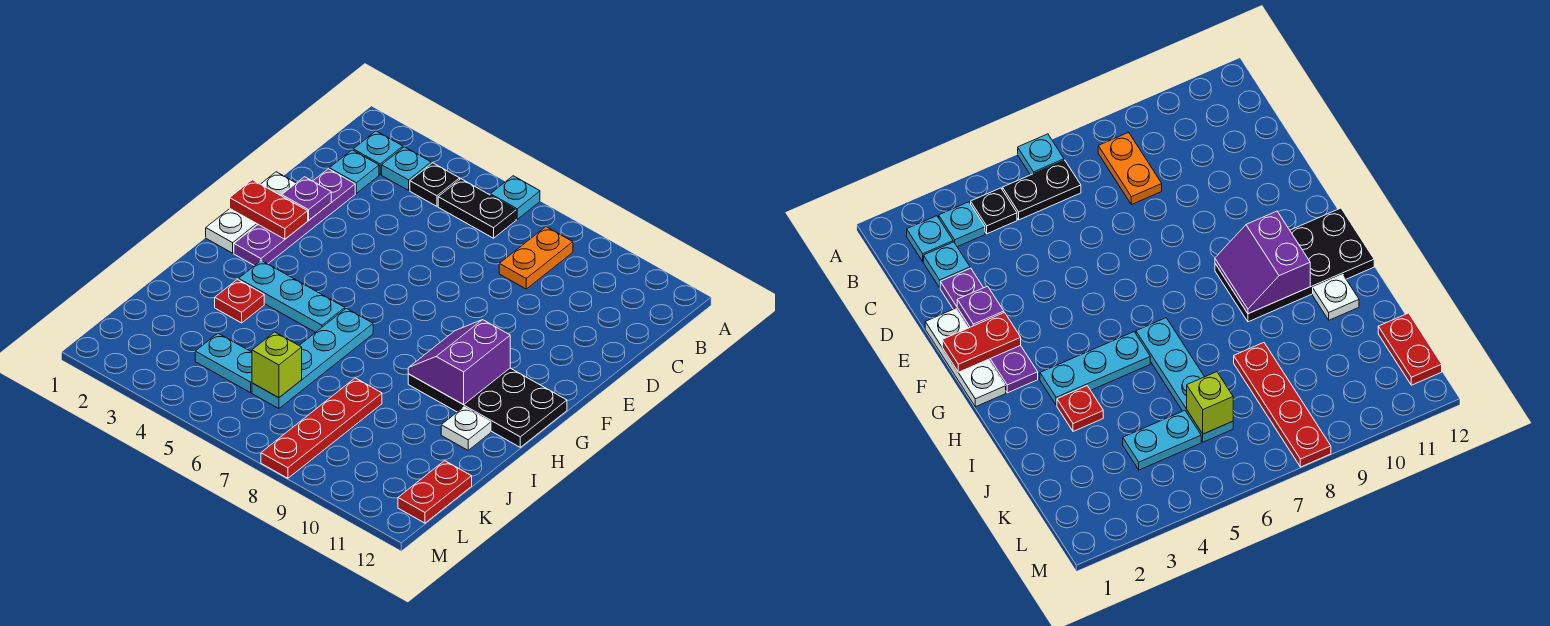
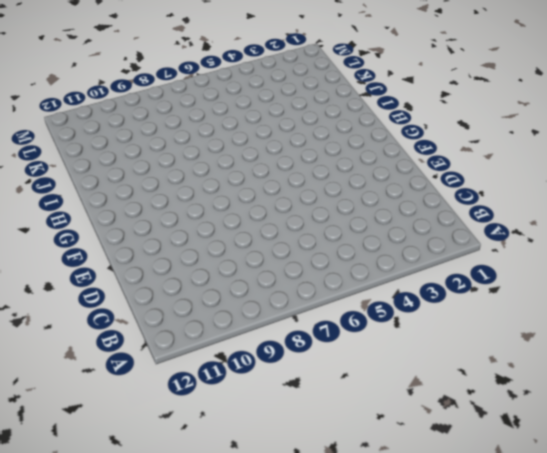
none -> cyan 1x1 plate [490,176,540,219]
none -> cyan 1x1 plate [353,131,403,174]
none -> cyan 1x1 plate [382,147,431,190]

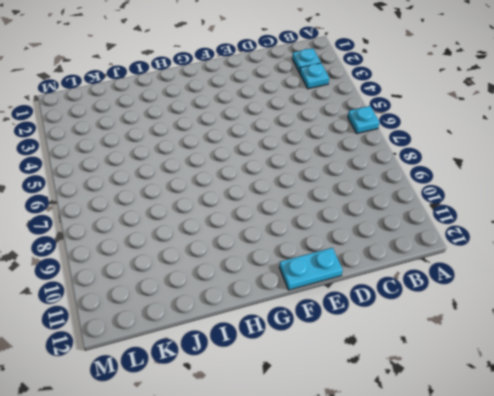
cyan 1x2 plate [279,248,343,290] -> cyan 1x2 plate turned to [195,333,252,393]
none -> black 1x1 plate [410,163,460,206]
none -> black 1x2 plate [438,179,516,238]
none -> orange 1x2 plate [499,227,573,289]

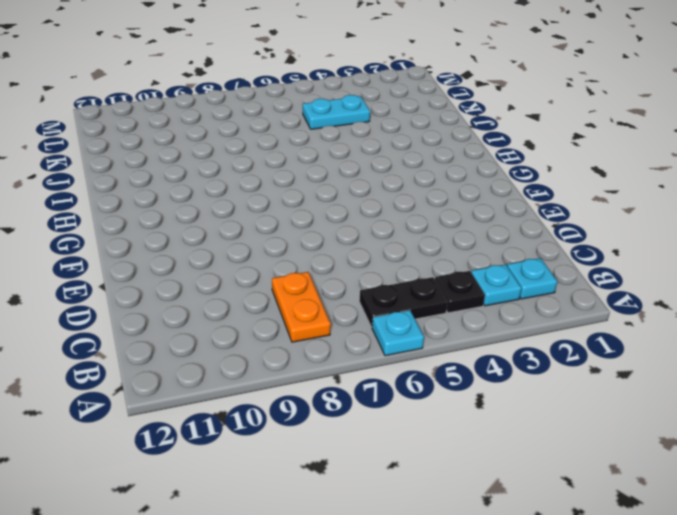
none -> cyan 1x1 plate [329,150,379,193]
none -> purple 1x4 plate [234,169,355,266]
none -> white 1x3 plate [206,172,296,253]

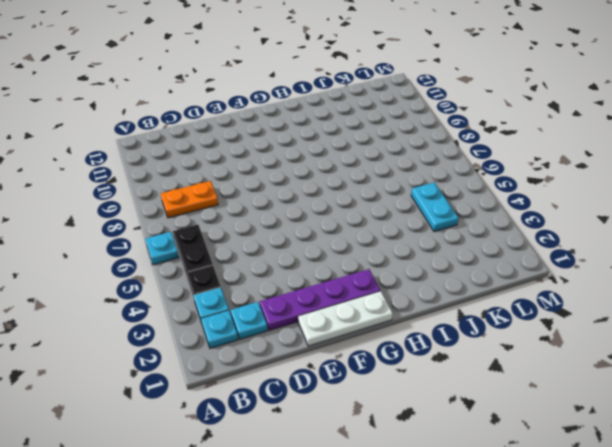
none -> black 2x4 plate [408,368,567,447]
none -> cyan 1x3 plate [239,260,345,332]
none -> cyan 1x4 plate [252,308,373,409]

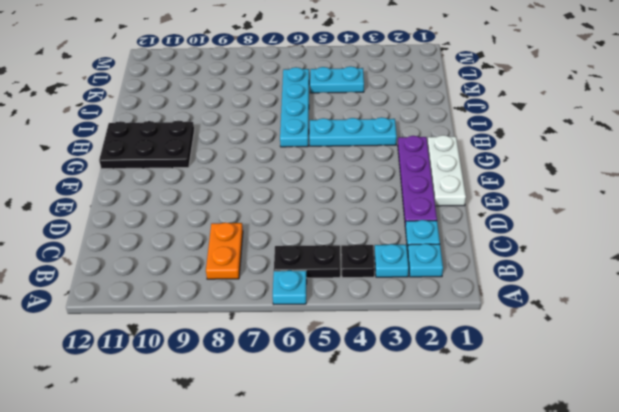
black 2x3 plate [99,121,194,169] -> black 2x4 plate [408,368,567,447]
none -> red 1x1 plate [215,279,264,323]
none -> white 1x1 plate [441,407,491,450]
none -> red 1x4 plate [261,378,382,478]

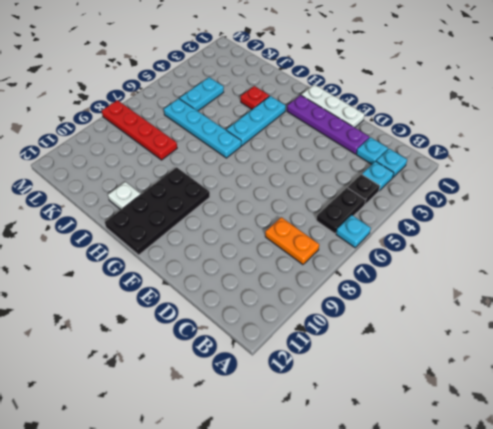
none -> red 1x2 plate [398,461,472,523]
none -> purple 1x1 plate [282,177,331,220]
none -> red 1x2 plate [230,180,308,239]

